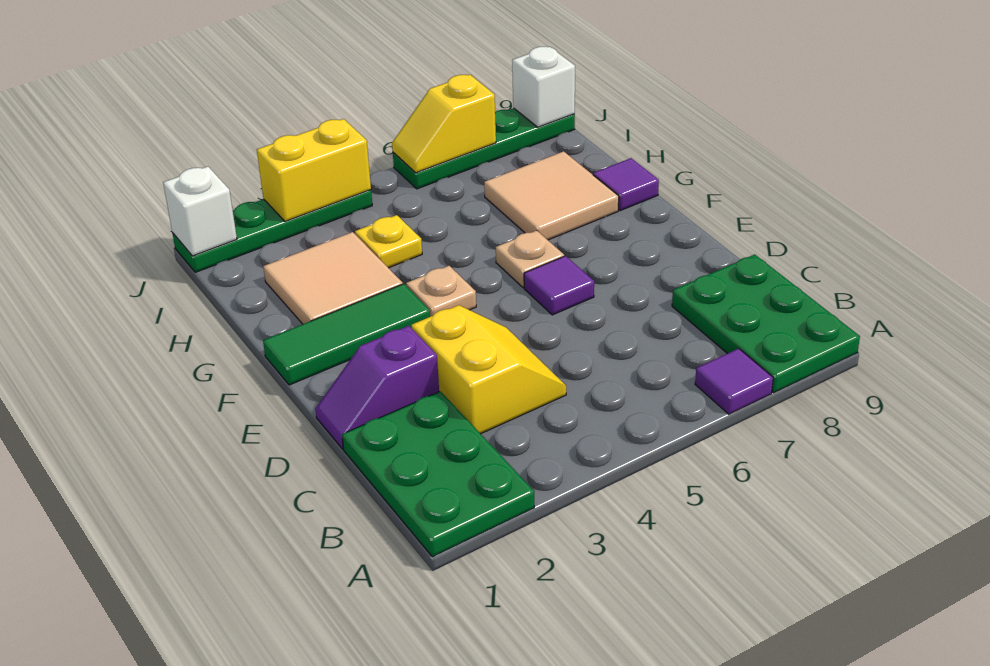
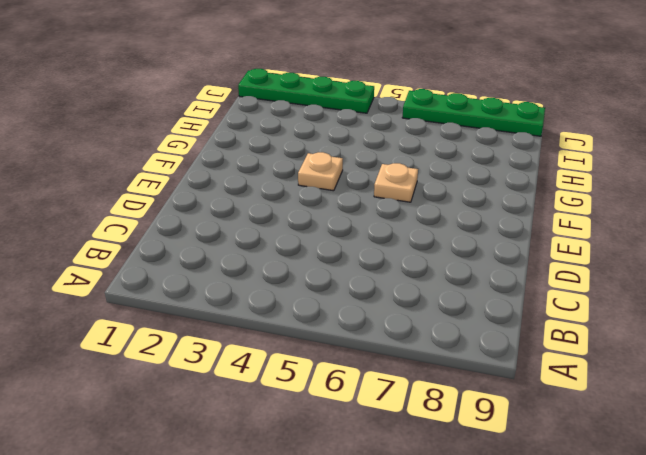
none -> green 2x3 plate [342,391,534,557]
none -> purple 1x1 tile [695,348,773,414]
none -> green 2x3 plate [672,254,860,393]

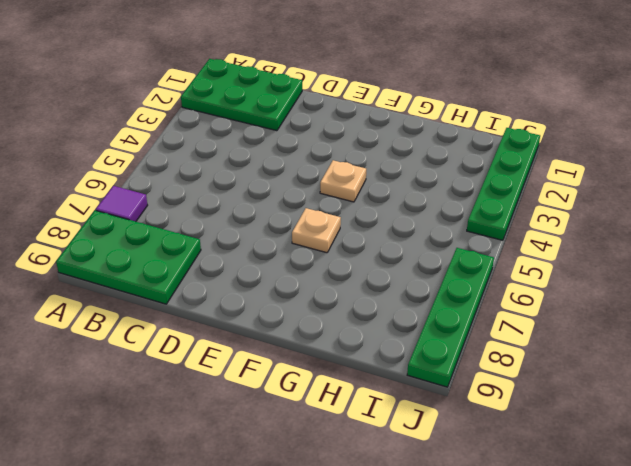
none -> yellow 2x2 slope [411,305,566,434]
none -> purple 1x2 slope [315,326,439,449]
none -> purple 1x1 tile [524,256,594,315]

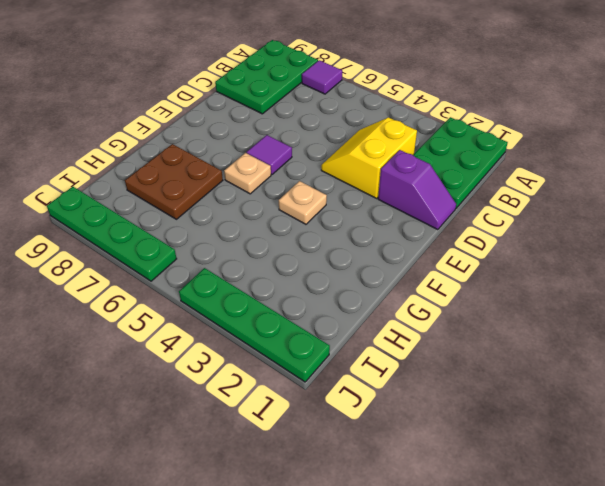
brown 2x2 plate [125,144,223,219] -> tan 2x2 tile [484,151,619,240]
none -> green 1x3 tile [263,284,430,385]
none -> tan 2x2 tile [263,232,403,324]
none -> purple 1x1 tile [593,158,659,211]

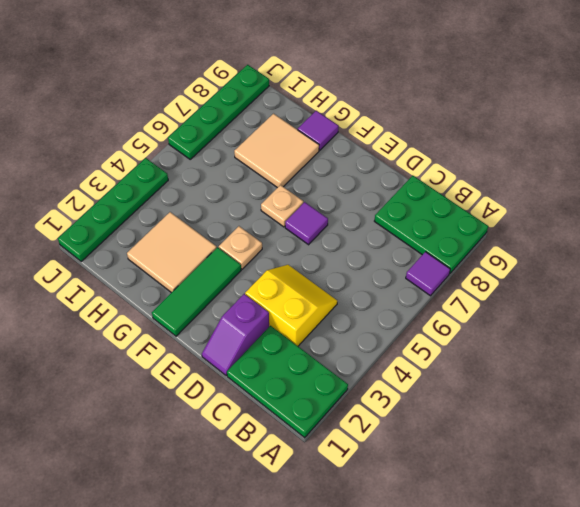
none -> yellow 1x1 plate [355,215,422,268]
none -> white 1x1 brick [163,167,237,256]
none -> yellow 1x2 brick [257,119,371,221]

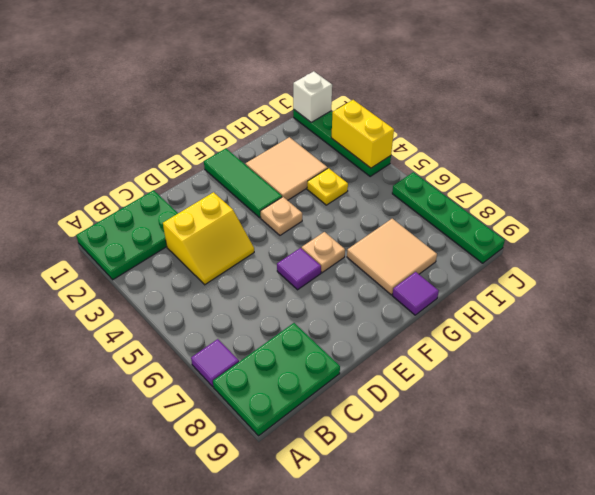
none -> purple 1x2 slope [315,326,439,449]
none -> yellow 1x2 slope [392,75,496,173]
none -> white 1x1 brick [512,47,575,127]

